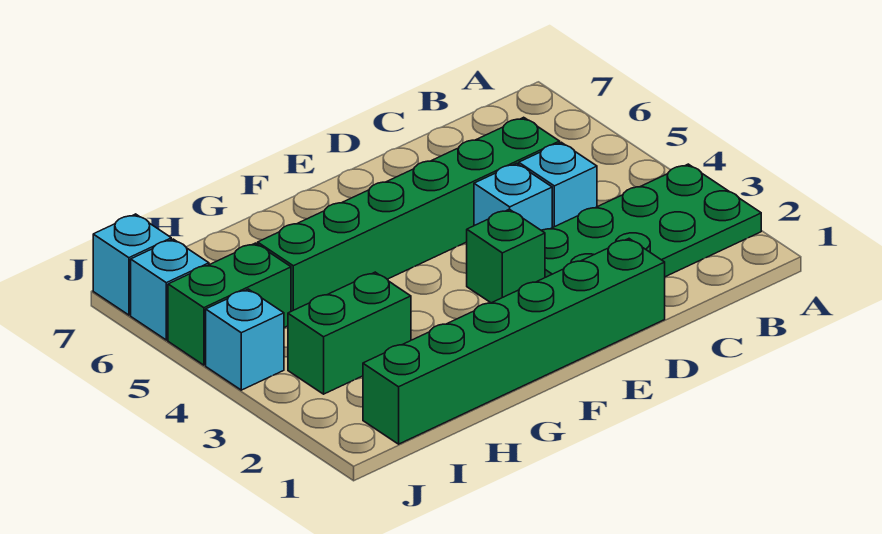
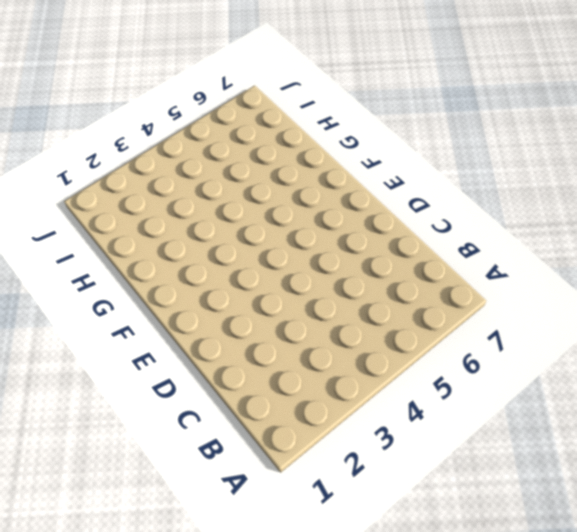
none -> green 2x4 plate [541,164,761,277]
none -> cyan 1x1 brick [519,142,597,228]

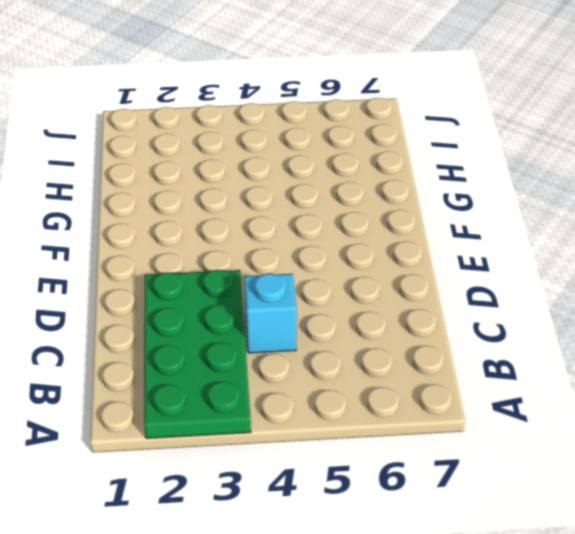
none -> green 1x6 brick [258,117,560,311]
none -> green 1x6 brick [363,239,665,444]

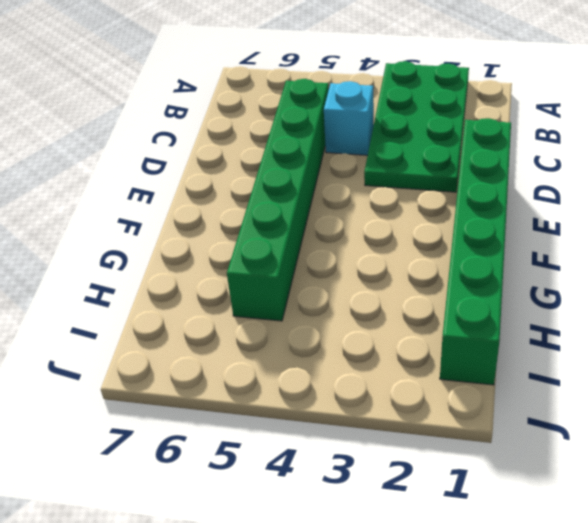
none -> cyan 1x1 brick [474,163,552,230]
none -> green 1x1 brick [467,209,545,303]

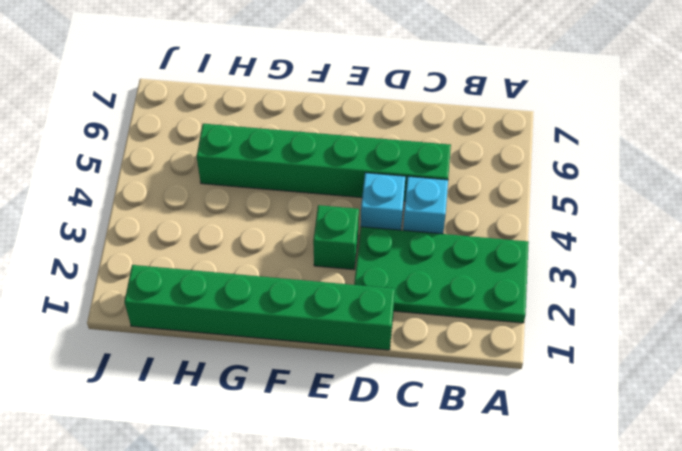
none -> green 1x2 brick [288,272,411,394]
none -> green 1x2 brick [168,243,291,365]

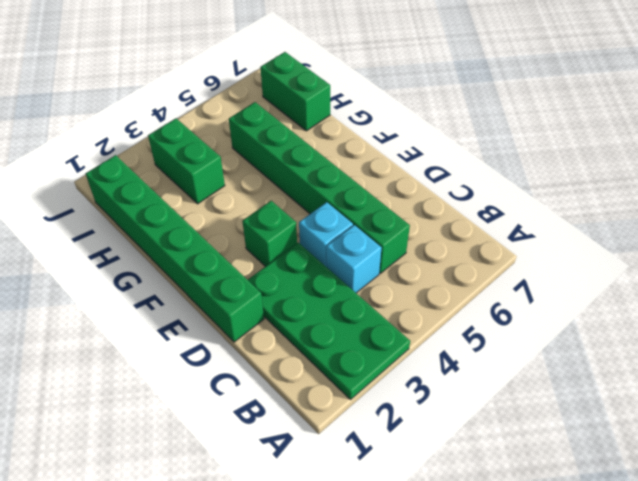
green 1x2 brick [260,52,330,131] -> green 1x2 brick moved to [168,243,291,365]
none -> cyan 1x1 brick [206,289,284,390]
none -> cyan 1x1 brick [131,239,209,340]

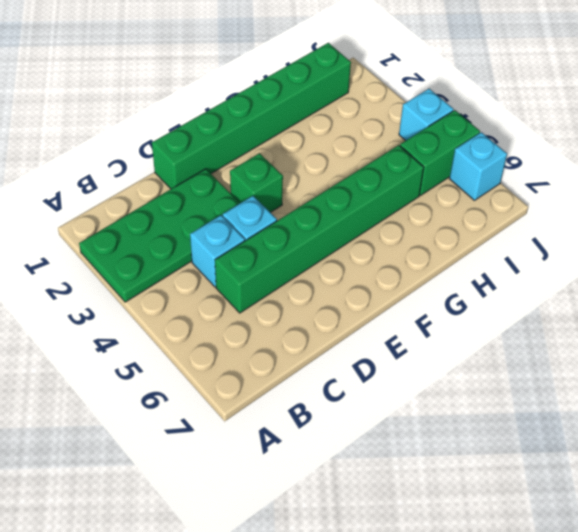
none -> green 1x2 brick [288,272,411,394]
none -> cyan 1x1 brick [93,214,171,315]

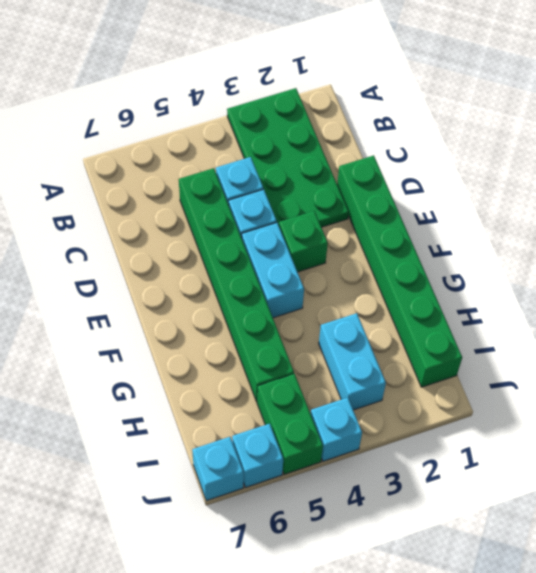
cyan 1x2 brick [242,223,304,318] -> none
cyan 1x2 brick [319,313,386,410] -> green 1x2 brick [288,272,411,394]

